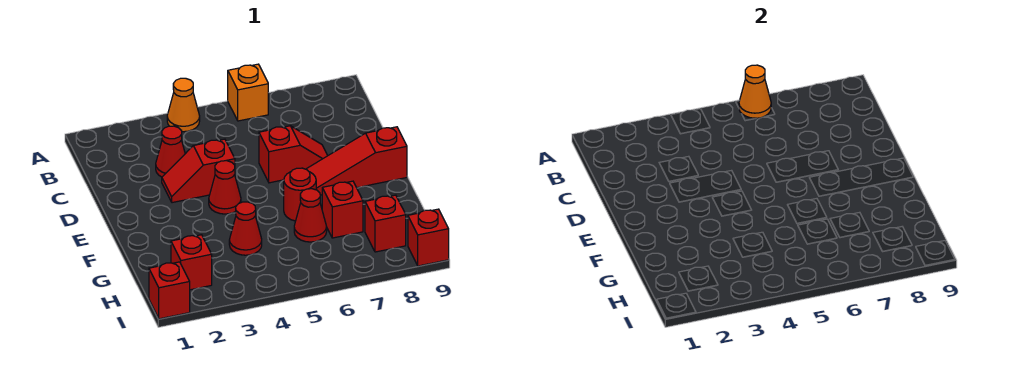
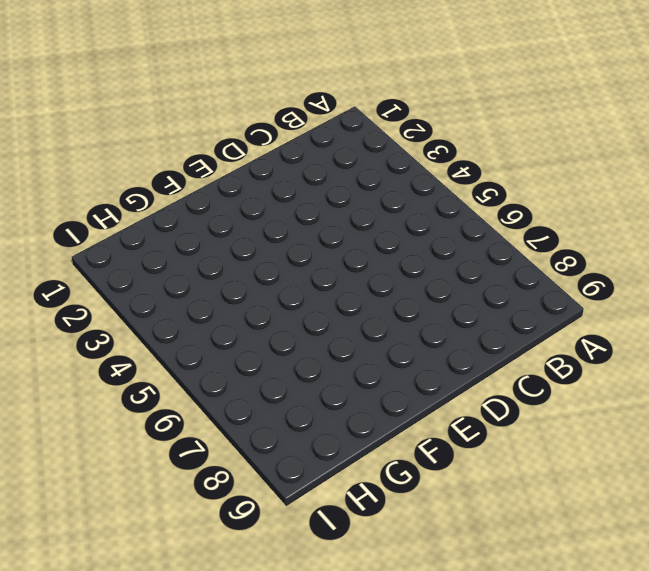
none -> orange 1x1 cone [167,78,200,132]
none -> orange 1x1 brick [228,64,268,121]
none -> red 1x1 cone [156,126,185,177]

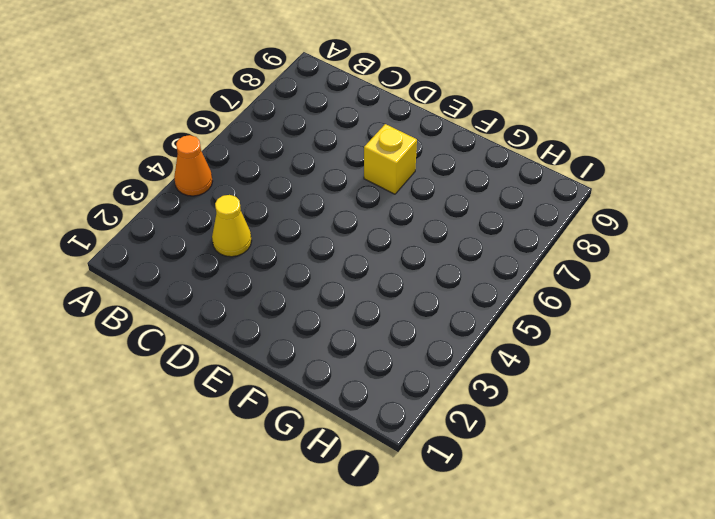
yellow 1x1 cone [212,195,252,257] -> red 1x1 cone [156,126,185,177]
yellow 1x1 brick [364,124,417,194] -> red 1x3 slope [306,127,407,195]
none -> orange 1x1 brick [228,64,268,121]
none -> red 1x2 slope [162,139,235,203]
none -> red 1x2 slope [259,126,328,183]

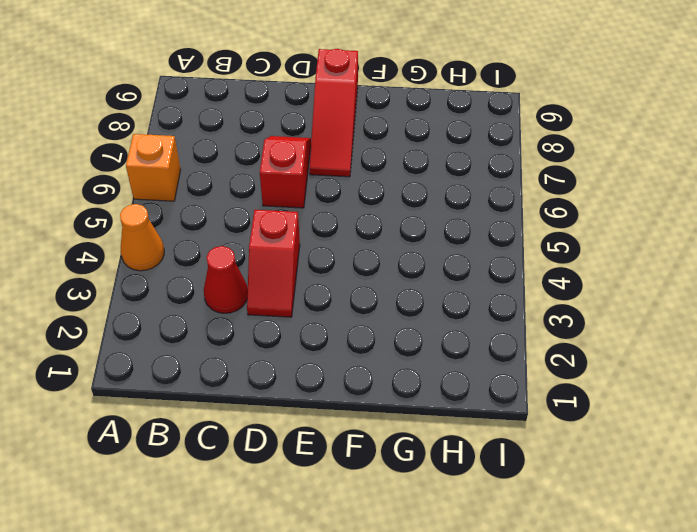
none -> red 1x1 cone [209,161,241,214]
none -> red 1x1 round brick [284,168,316,221]
none -> red 1x1 cone [229,202,262,255]

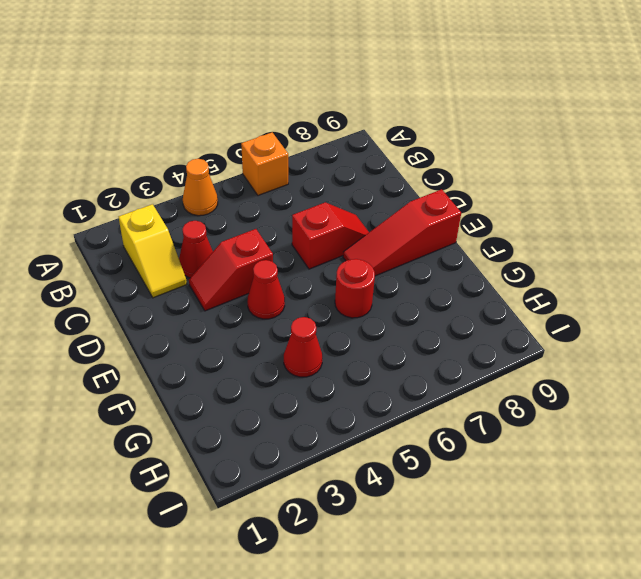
yellow 1x2 slope [119,204,187,298] -> none
none -> red 1x1 cone [294,189,327,242]
none -> red 1x1 brick [322,181,363,238]
none -> red 1x1 brick [171,235,212,290]

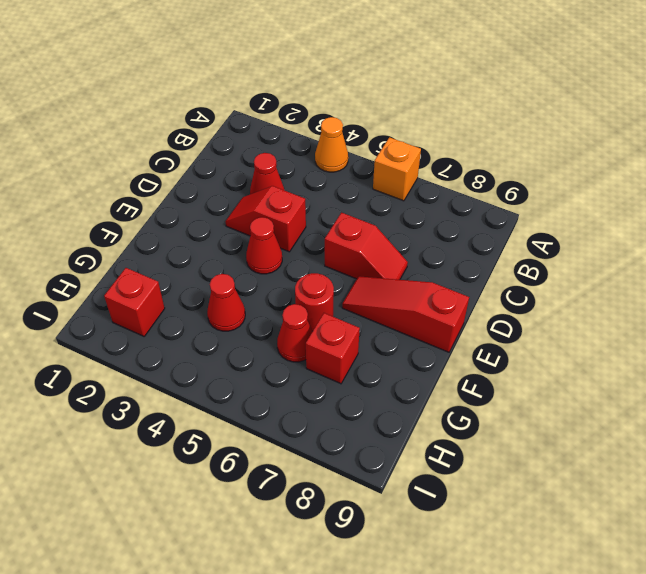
none -> red 1x1 brick [365,195,406,252]
none -> red 1x1 brick [149,262,190,319]
none -> red 1x1 brick [408,209,449,266]

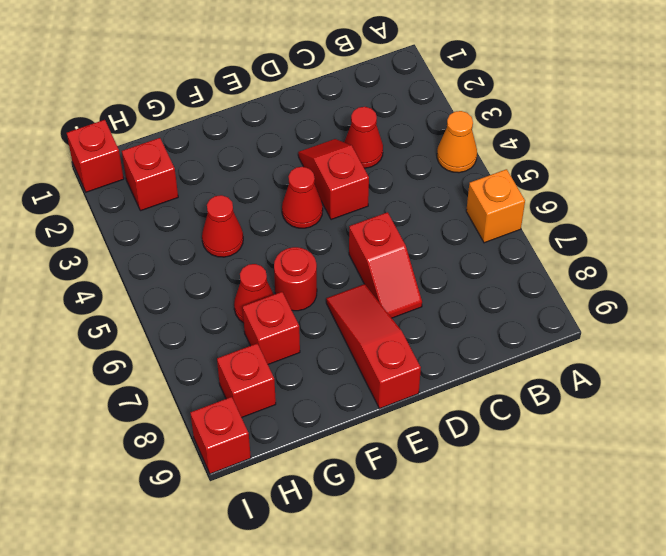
none -> orange 1x1 cone [739,65,771,118]

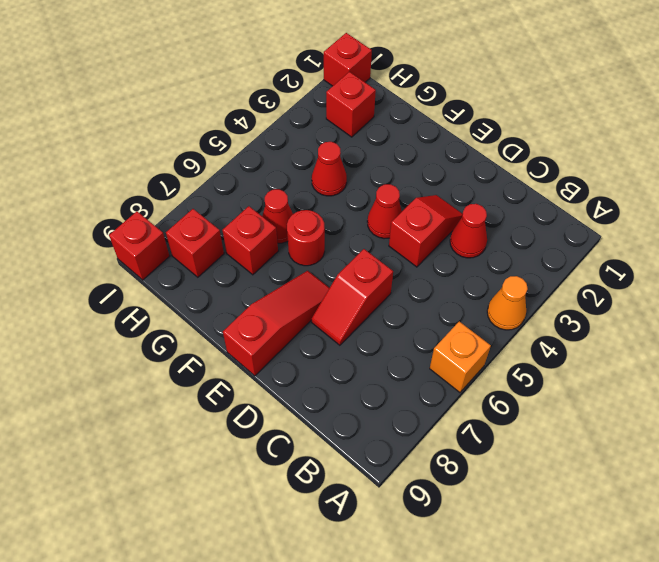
none -> orange 1x1 cone [739,65,771,118]

